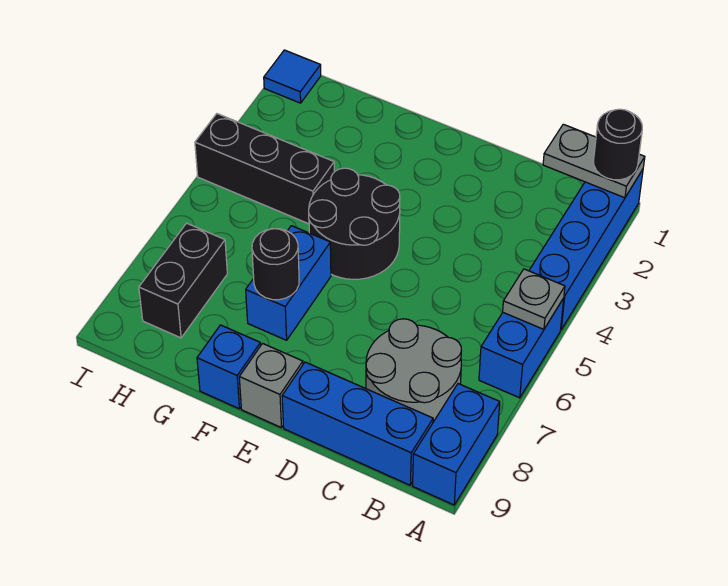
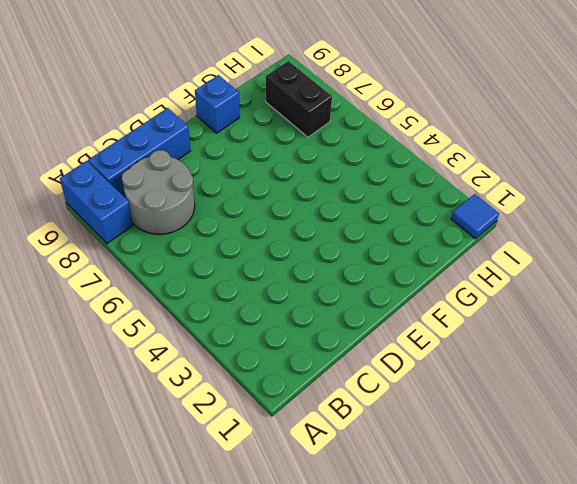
none -> blue 1x4 brick [529,170,643,329]
none -> blue 1x2 brick [479,298,564,398]
none -> black 2x2 round brick [309,168,400,279]

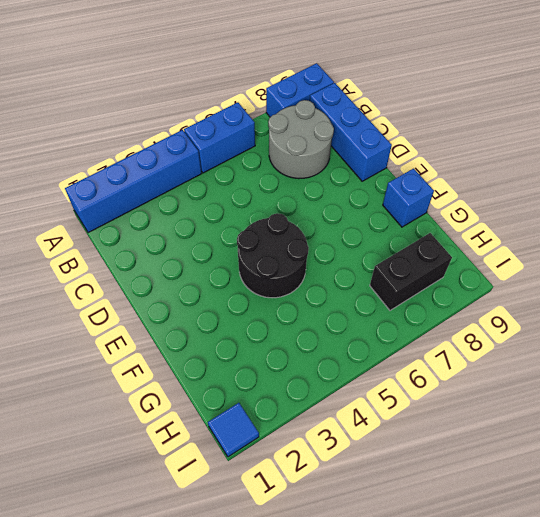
none -> grey 1x1 brick [239,344,303,428]
none -> blue 1x2 brick [246,226,331,340]
none -> black 1x3 brick [195,114,334,224]

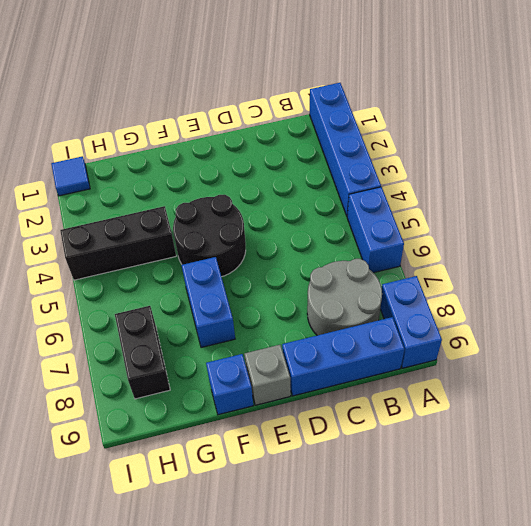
none -> grey 1x2 plate [543,124,645,198]
none -> grey 1x1 plate [503,269,565,329]
none -> black 1x1 round brick [252,229,299,300]

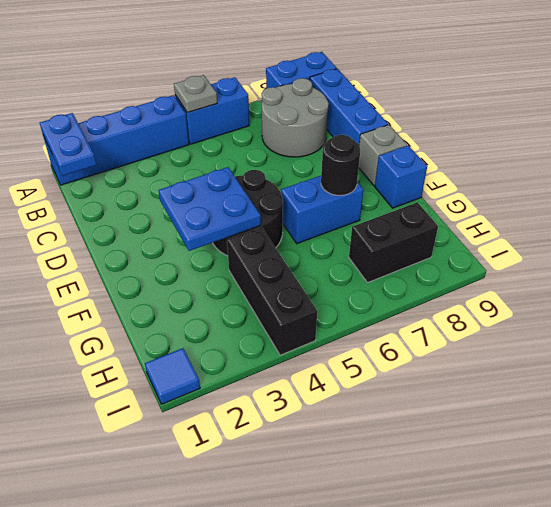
blue 1x2 plate [40,113,96,176] -> grey 1x2 plate [543,124,645,198]
blue 2x2 plate [159,167,261,251] -> none
none -> black 1x1 round brick [594,109,642,180]

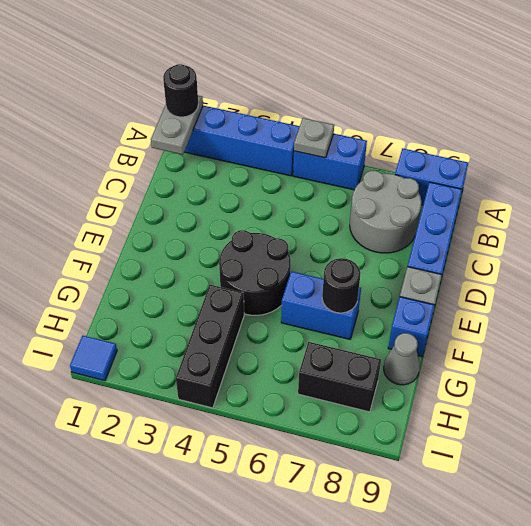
grey 1x1 cone [384,333,420,385] -> none

